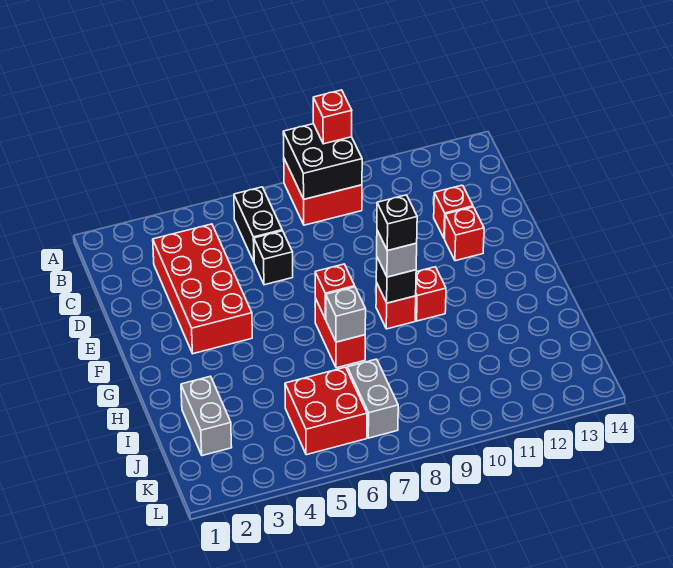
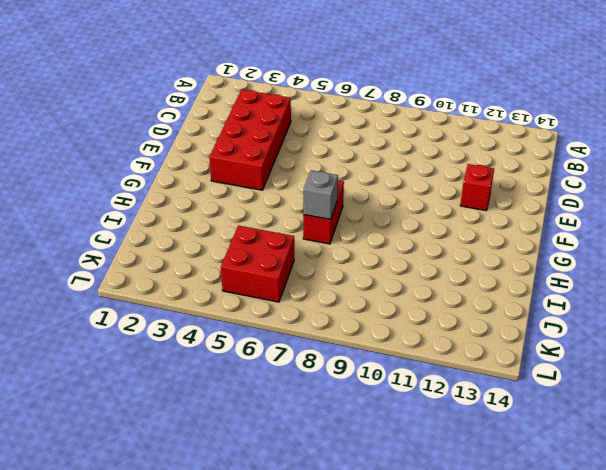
none -> red 2x2 brick [284,159,362,225]
none -> black 1x2 brick [234,187,282,262]
none -> black 1x1 brick [254,231,293,285]

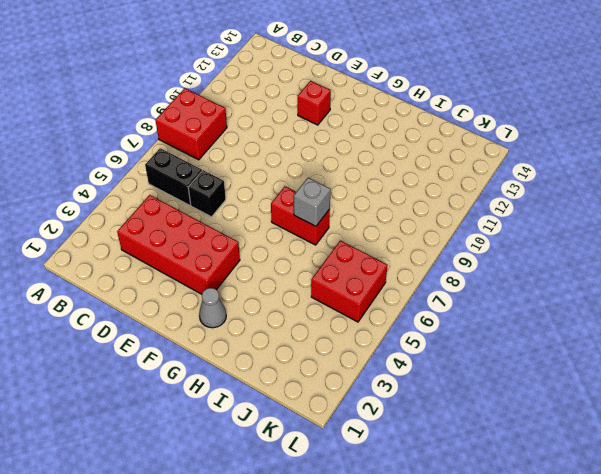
grey 1x1 cone [199,288,226,328] -> none
none -> red 1x1 brick [434,185,473,239]
none -> red 1x1 brick [376,283,416,329]
none -> red 1x1 brick [415,267,446,321]

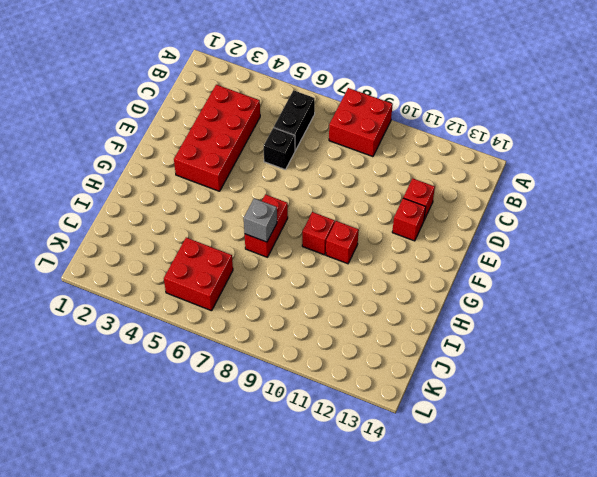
none -> grey 1x2 brick [181,376,232,456]
none -> grey 1x2 brick [347,359,398,438]
none -> black 2x2 brick [283,124,362,199]

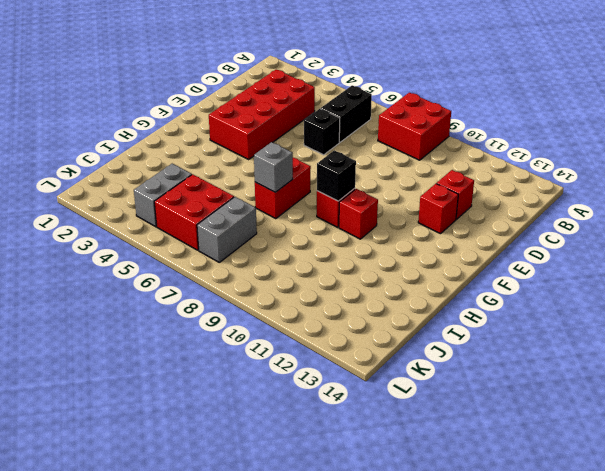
grey 1x2 brick [134,164,192,227] -> grey 1x2 brick moved to [181,376,232,456]
none -> black 2x2 brick [283,124,362,199]
none -> red 1x1 brick [315,264,355,319]
none -> red 1x1 brick [313,90,352,144]

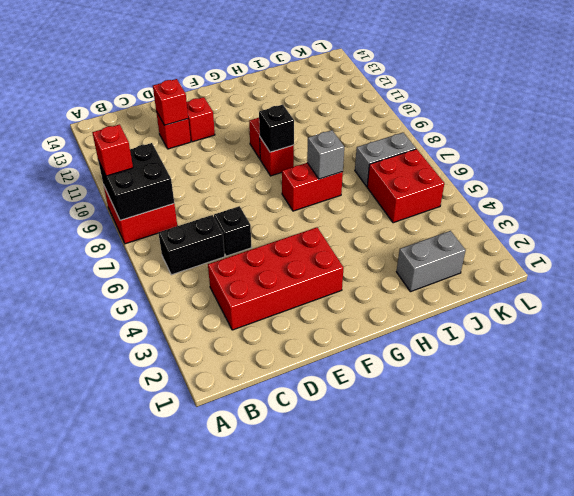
red 1x1 brick [153,79,188,125] -> red 1x1 brick moved to [315,264,355,319]
none -> grey 1x1 brick [377,230,417,277]
none -> black 1x1 brick [377,195,417,251]

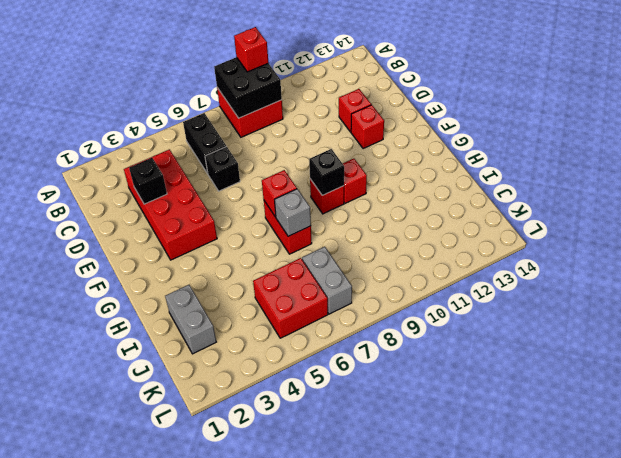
black 1x1 brick [129,158,167,204] -> black 1x1 brick moved to [377,195,417,251]
none -> grey 1x1 brick [377,230,417,277]

